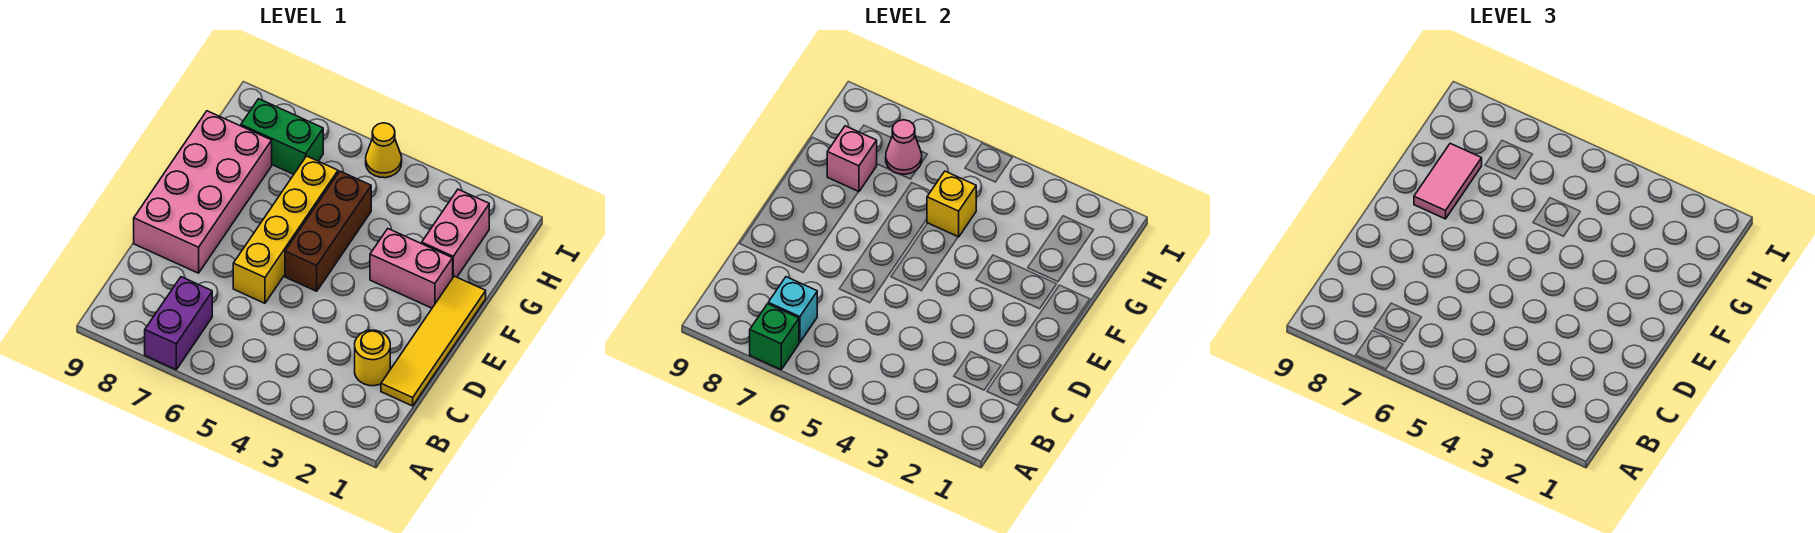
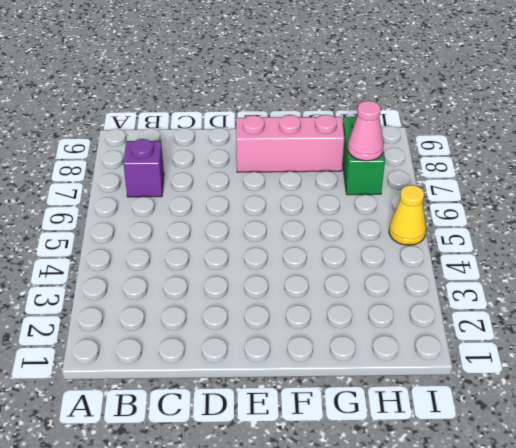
purple 1x1 brick [123,139,164,197] -> purple 1x2 brick [145,277,212,370]
pink 1x3 brick [236,115,344,172] -> pink 2x4 brick [134,111,272,273]
none -> yellow 1x4 tile [381,276,486,406]
none -> yellow 1x1 round brick [355,330,390,386]
none -> yellow 1x4 brick [233,156,338,303]

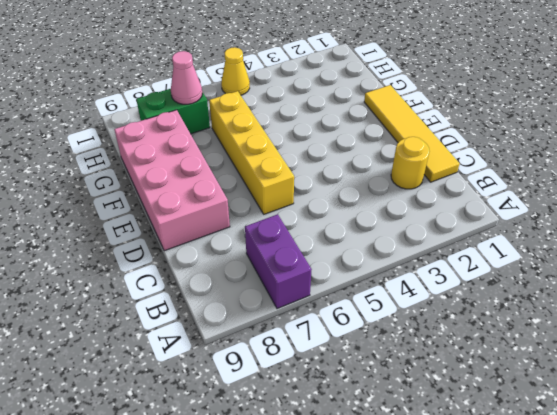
none -> brown 1x3 brick [285,171,371,291]
none -> pink 1x2 brick [370,229,453,308]
none -> pink 1x2 brick [422,189,489,277]

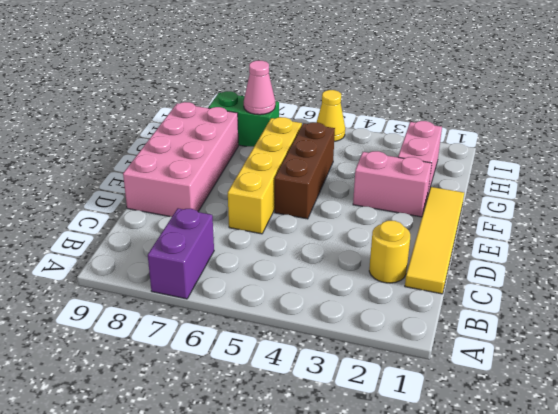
none -> green 1x1 brick [750,304,799,370]
none -> cyan 1x1 brick [768,277,817,343]
none -> yellow 1x1 brick [927,171,976,237]

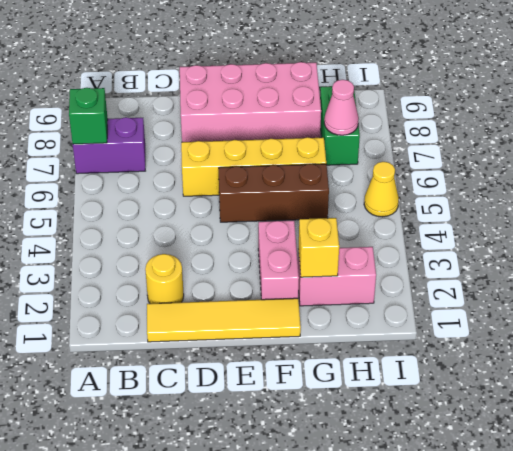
yellow 1x1 brick [298,218,339,277] -> yellow 1x1 brick moved to [927,171,976,237]
none -> cyan 1x1 brick [768,277,817,343]
none -> pink 1x1 brick [827,126,877,192]
none -> pink 1x2 tile [1414,143,1482,219]

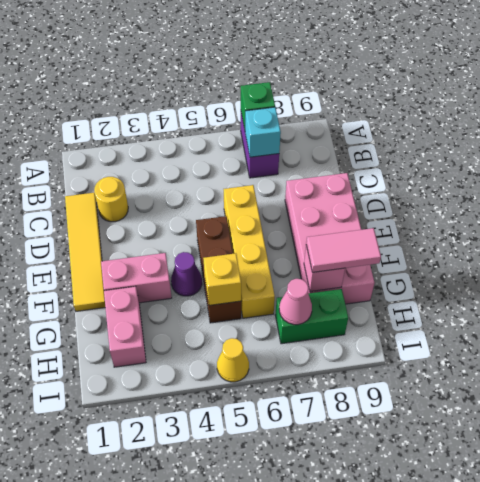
purple 1x1 cone [171,252,202,296] -> none
pink 1x2 tile [306,228,381,272] -> pink 1x2 tile turned to [1414,143,1482,219]

